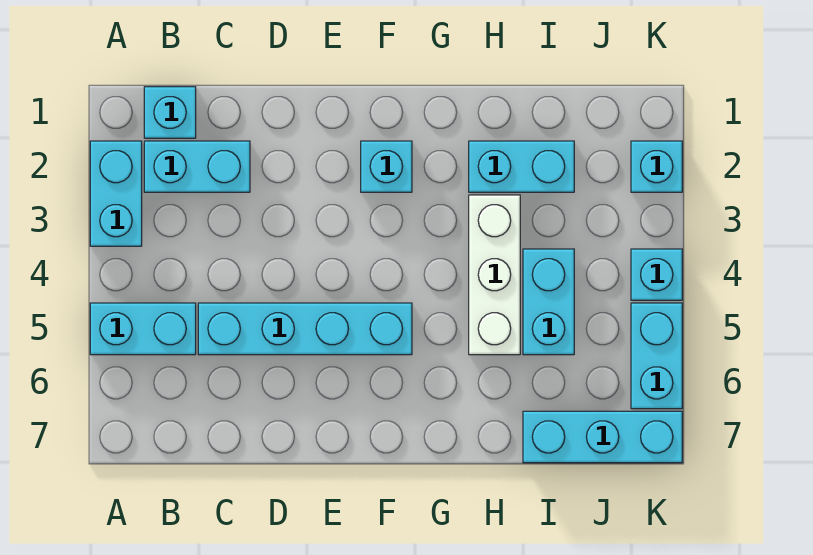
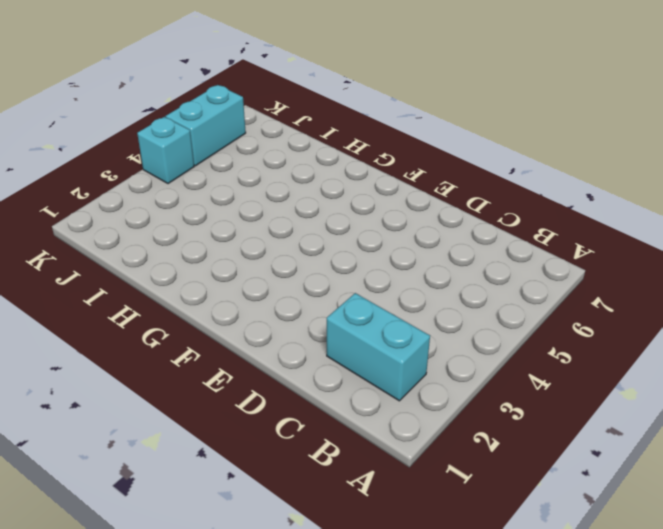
none -> cyan 1x2 brick [90,141,142,246]
none -> cyan 1x2 brick [90,303,196,355]
none -> cyan 1x1 brick [144,87,196,138]

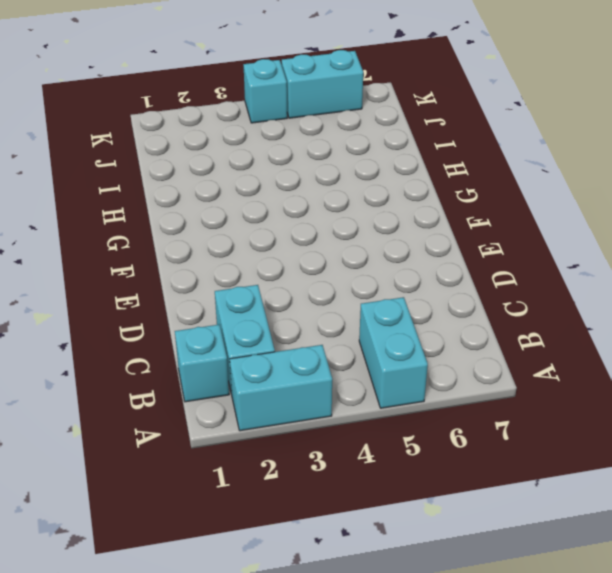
none -> cyan 1x4 brick [198,303,412,355]
none -> cyan 1x1 brick [361,141,412,192]
none -> cyan 1x2 brick [469,141,574,192]

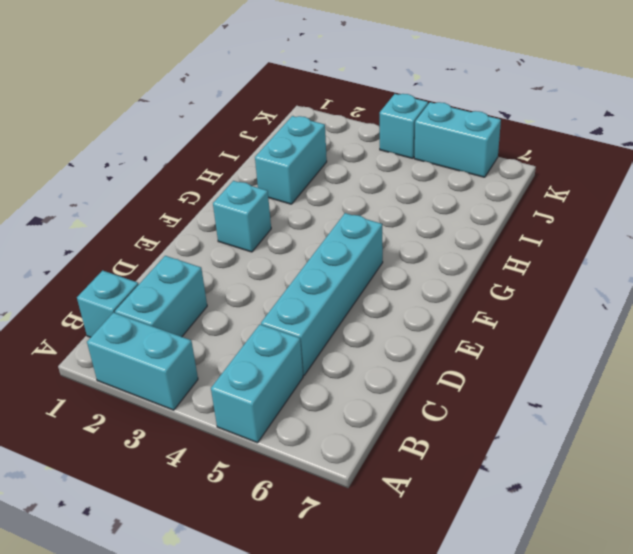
none -> white 1x3 brick [469,195,520,355]
none -> cyan 1x2 brick [523,249,574,355]
none -> cyan 1x3 brick [523,411,682,463]

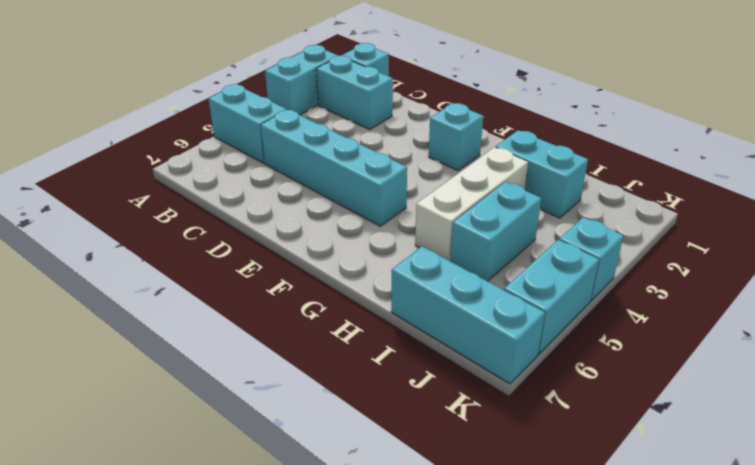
none -> cyan 1x1 brick [631,141,682,192]

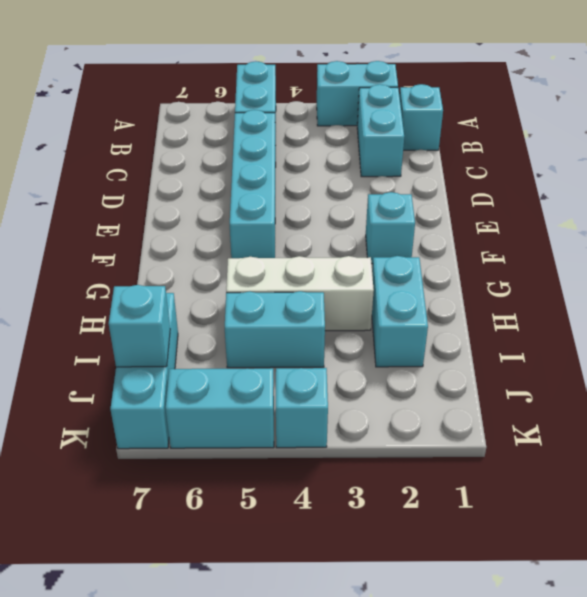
cyan 1x1 brick [109,285,170,367] -> cyan 1x1 brick moved to [631,141,682,192]

